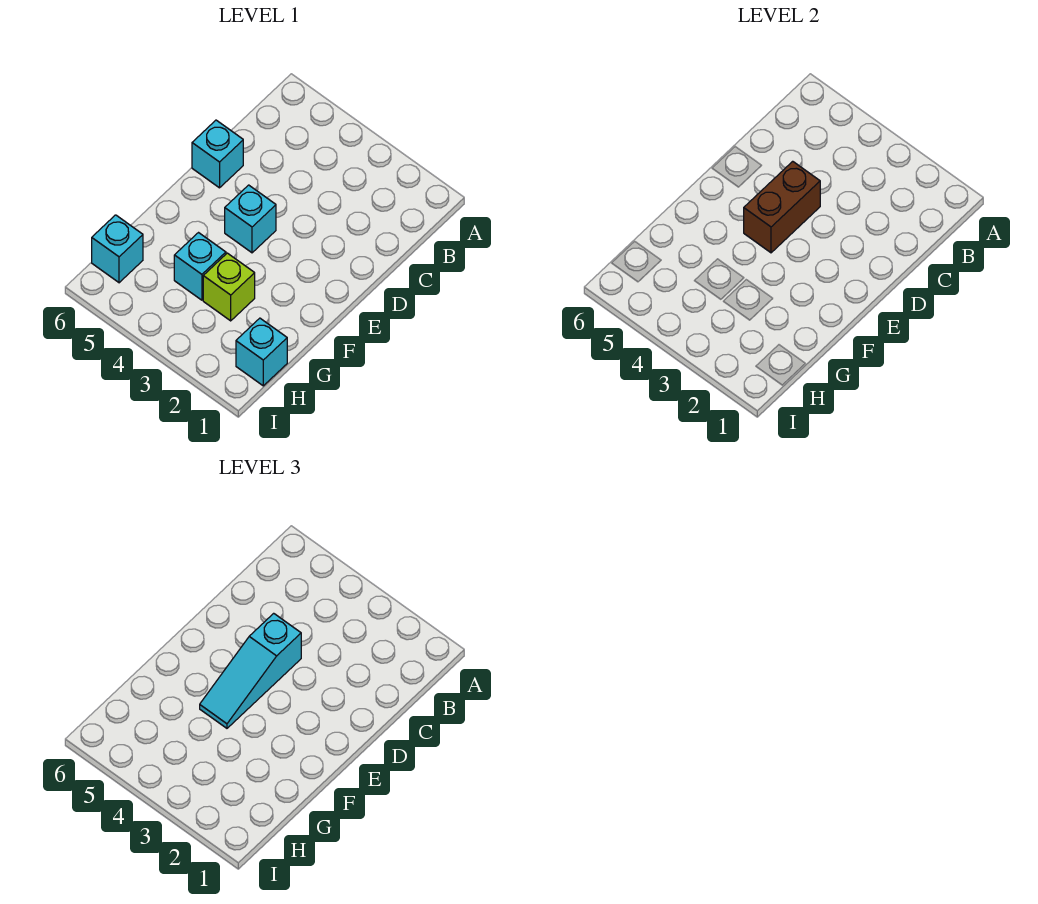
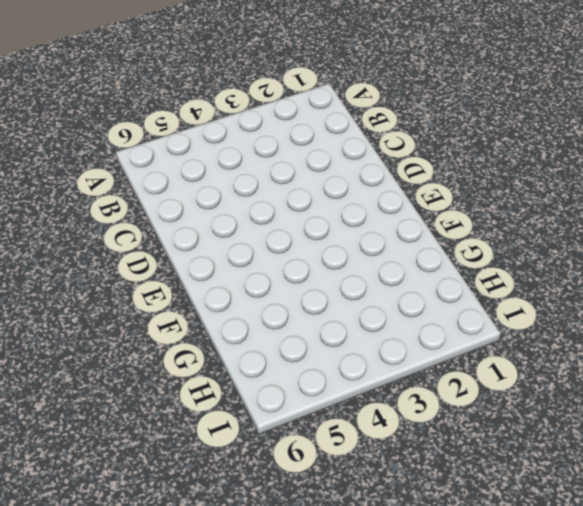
none -> cyan 1x1 brick [192,120,243,188]
none -> cyan 1x1 brick [225,185,276,253]

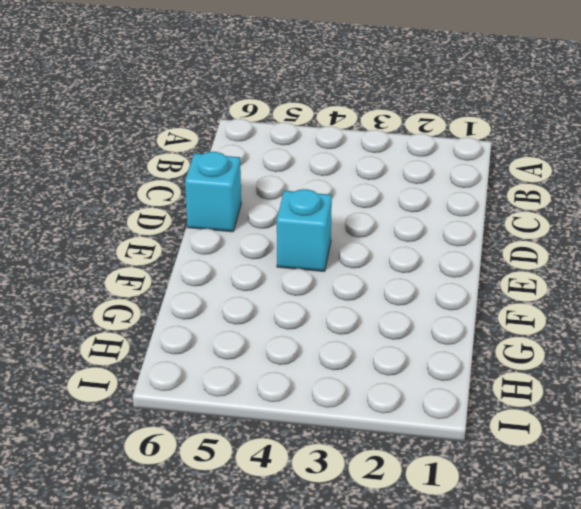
none -> lime 1x1 brick [203,253,255,321]
none -> cyan 1x1 brick [174,233,226,300]

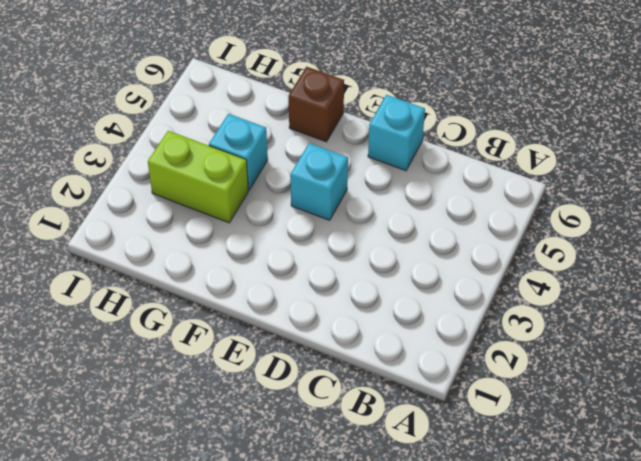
brown 1x1 brick [289,67,344,142] -> none
lime 1x2 brick [148,131,248,223] -> lime 1x1 brick [203,253,255,321]
none -> cyan 1x1 brick [236,318,287,386]
none -> cyan 1x1 brick [92,215,143,283]

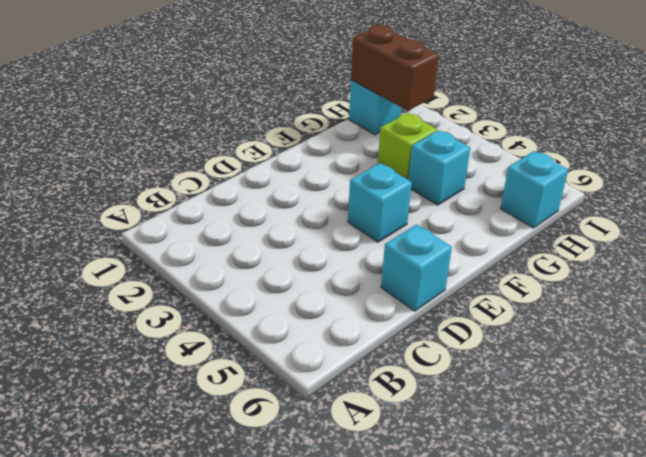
brown 1x2 brick [351,25,439,111] -> brown 1x2 brick turned to [744,161,820,253]
none -> cyan 1x3 slope [200,613,301,728]

